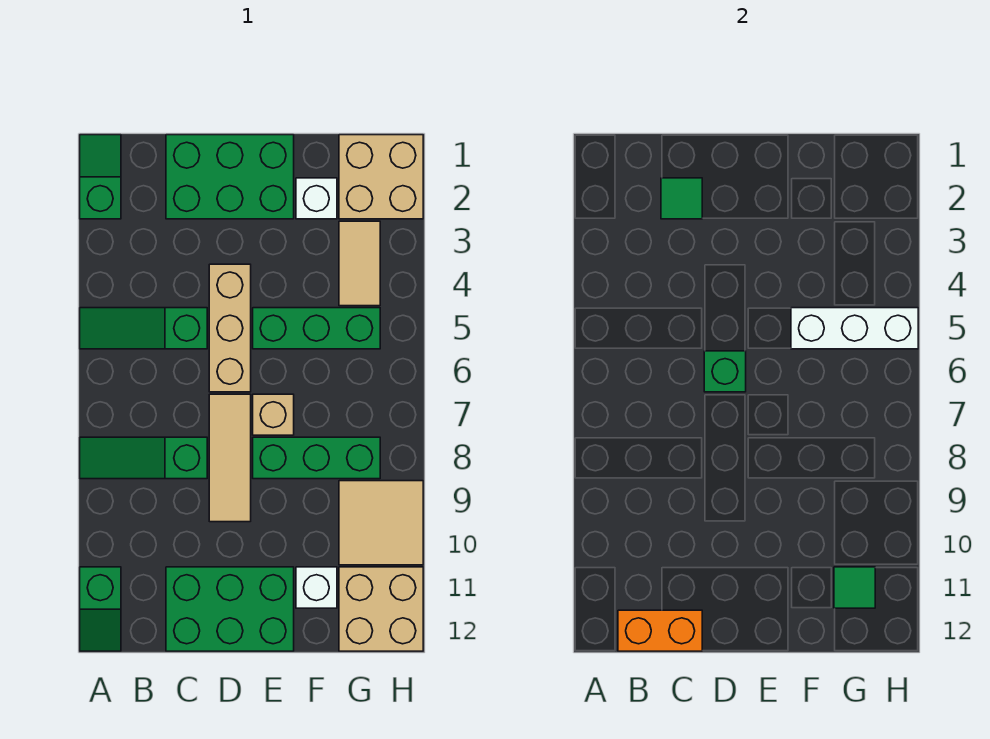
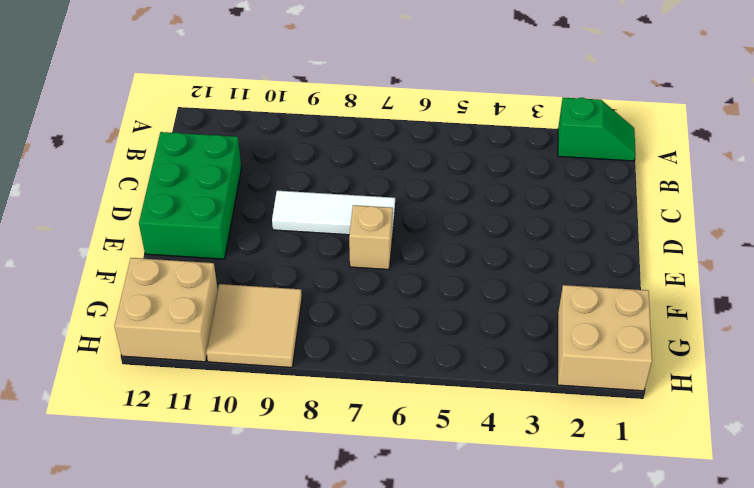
white 1x3 tile [272,191,395,235] -> tan 1x3 tile [209,394,251,522]
none -> green 1x3 slope [80,308,207,349]
none -> green 1x3 slope [80,437,207,479]
none -> green 1x2 slope [80,567,121,651]

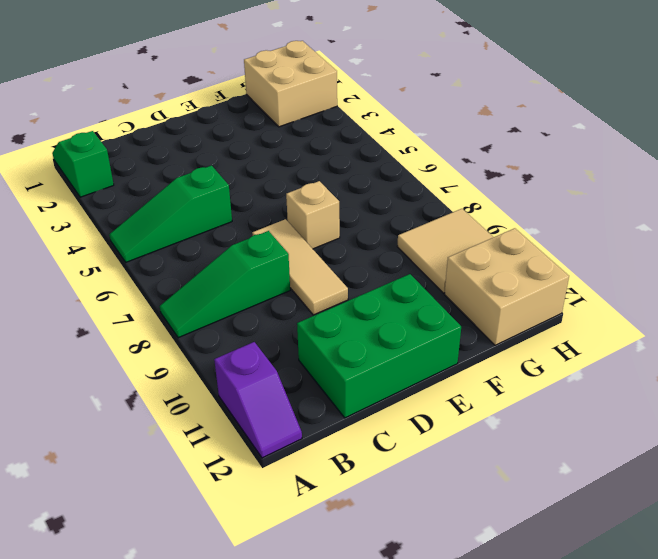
purple 1x2 slope [214,342,302,458] -> green 1x2 slope [80,567,121,651]
none -> green 2x3 brick [166,135,294,219]
none -> tan 1x3 brick [209,264,251,392]
none -> green 1x3 brick [253,308,380,349]

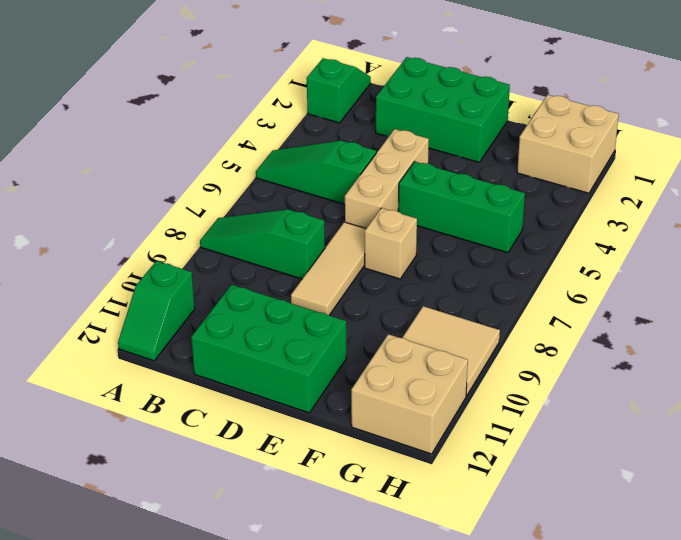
none -> green 1x3 brick [253,437,380,479]
none -> white 1x1 brick [296,178,337,219]
none -> white 1x1 brick [296,567,337,608]

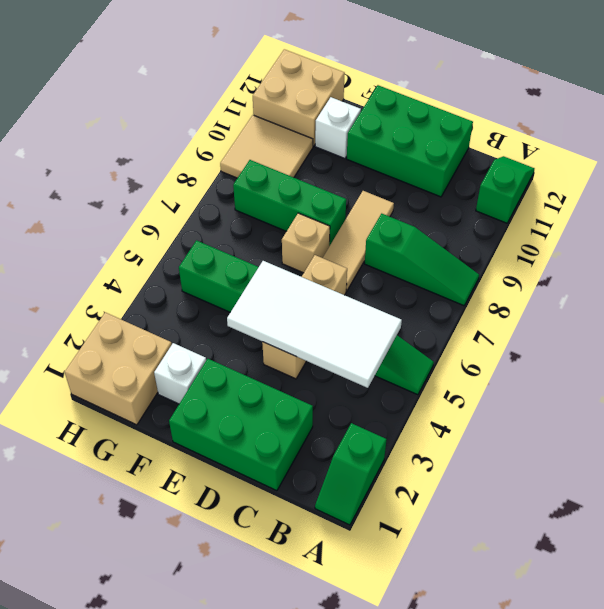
white 2x4 tile [227,261,402,388] -> none
none -> tan 1x2 tile [339,221,380,306]
none -> orange 1x2 brick [618,610,702,651]
none -> green 1x1 tile [661,178,702,219]

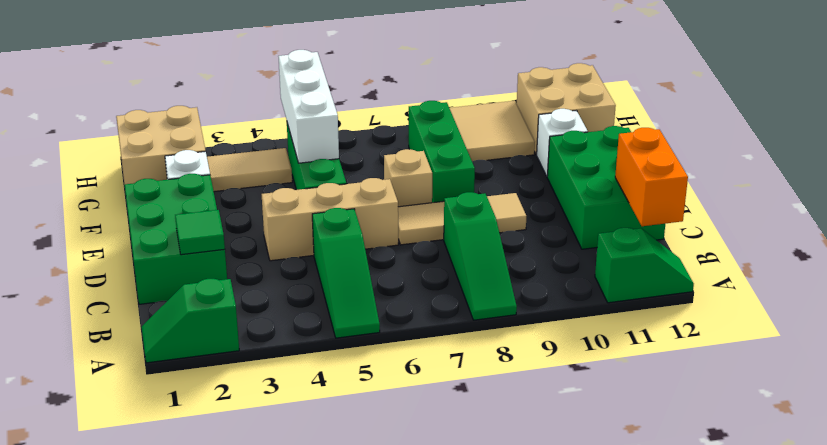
none -> green 1x1 brick [704,351,746,392]
none -> green 1x1 tile [834,567,875,608]

